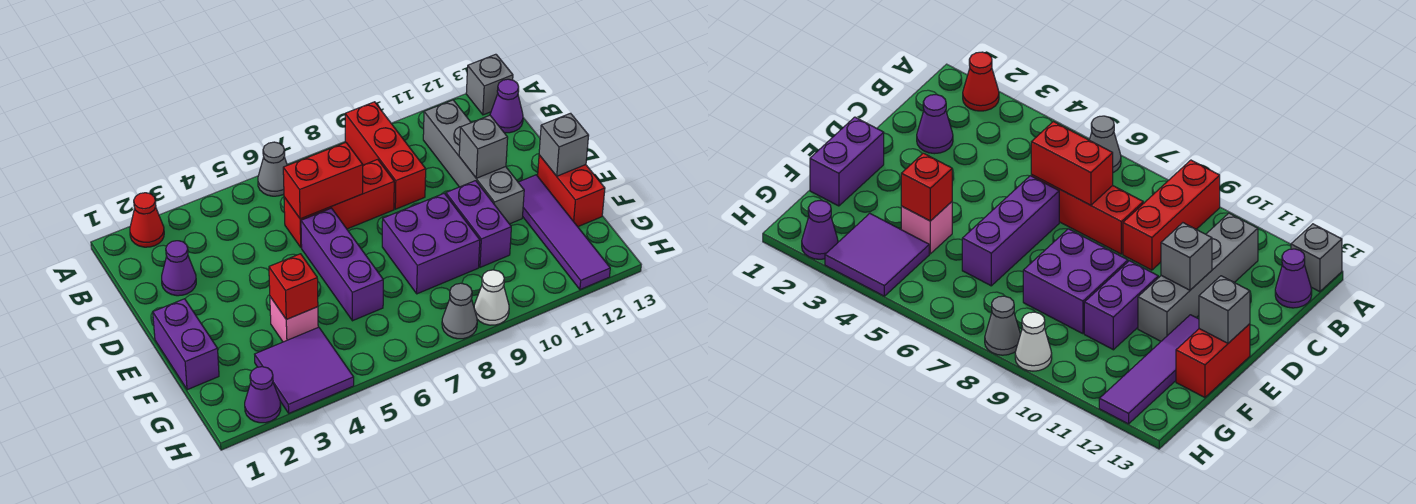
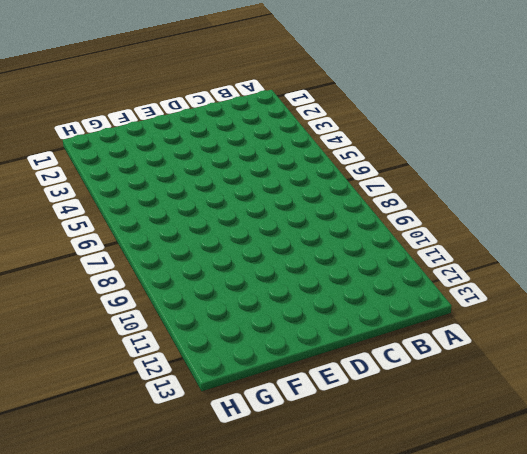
none -> red 1x1 cone [130,193,164,247]
none -> grey 1x1 cone [258,142,287,196]
none -> red 1x3 brick [345,102,426,209]

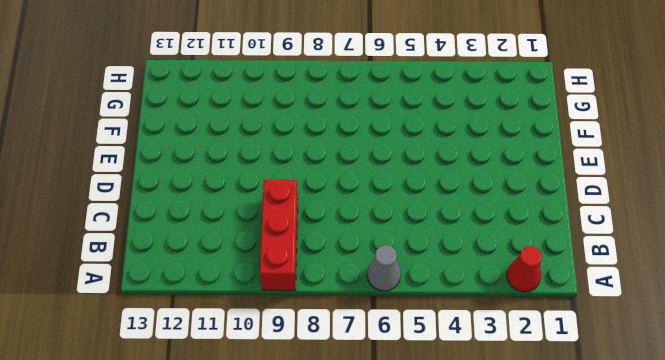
none -> grey 1x1 brick [466,54,513,115]
none -> grey 1x4 brick [423,100,524,224]
none -> purple 1x1 cone [490,79,523,133]

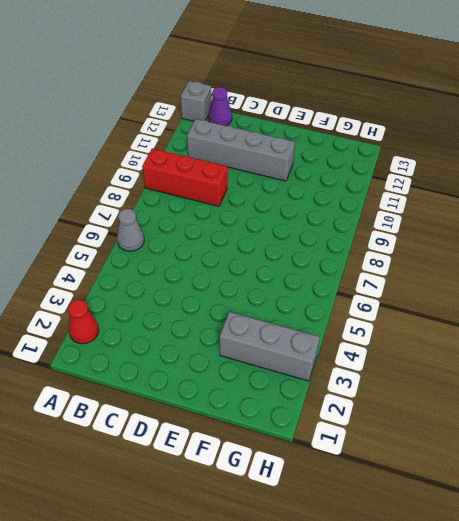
grey 1x3 brick [220,312,320,381] -> purple 2x2 tile [255,327,354,413]
none -> purple 1x1 cone [162,241,196,296]
none -> red 1x3 brick [284,159,394,248]
none -> purple 1x3 brick [301,208,383,321]

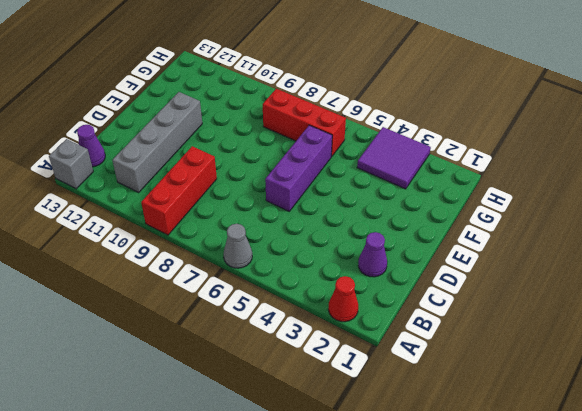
red 1x3 brick [263,89,346,157] -> red 1x3 brick moved to [284,159,394,248]
none -> purple 1x2 brick [153,299,219,390]
none -> purple 2x2 brick [382,193,480,294]
none -> purple 1x2 brick [446,181,511,267]

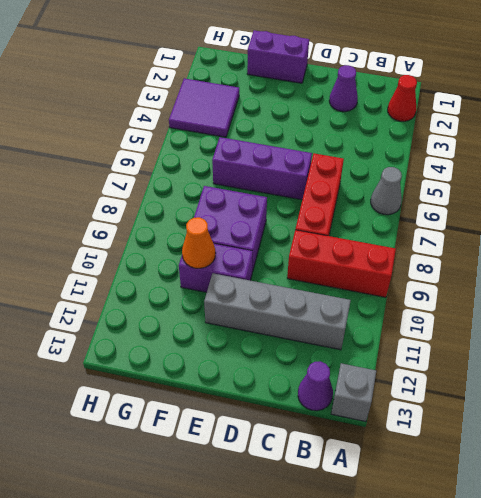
orange 1x1 cone [182,217,216,268] -> none
none -> purple 1x4 tile [518,175,610,290]
none -> red 1x2 brick [538,155,605,227]
none -> pink 1x1 brick [270,297,318,342]

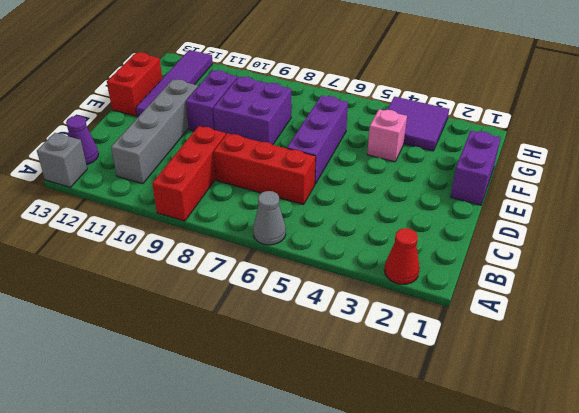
none -> purple 1x1 cone [162,241,196,296]
none -> purple 1x1 cone [245,367,281,423]
none -> grey 1x1 cone [442,283,477,339]

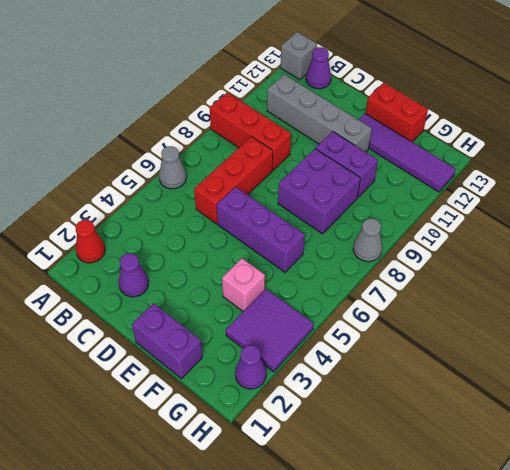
none -> white 1x1 cone [474,270,509,325]
none -> red 1x2 brick [283,142,363,219]
none -> grey 1x1 brick [459,115,508,178]

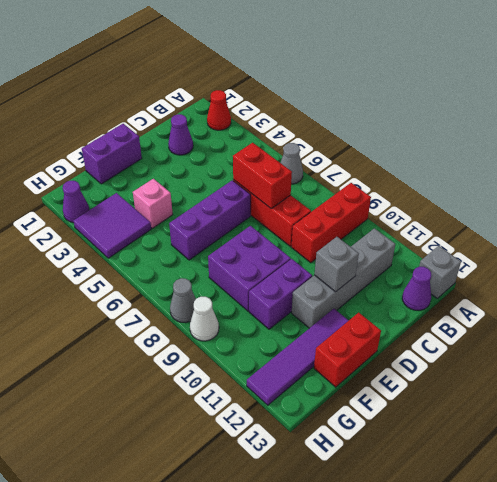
none -> grey 1x1 brick [539,113,589,176]
none -> red 1x1 brick [269,254,318,319]

